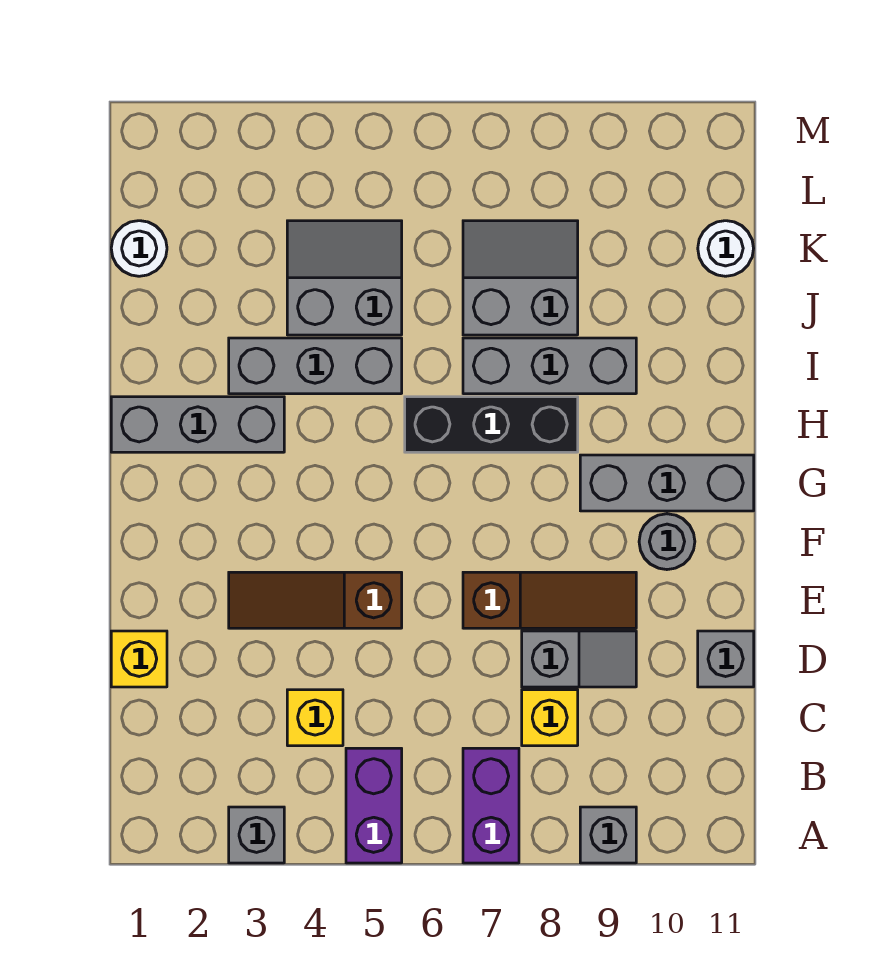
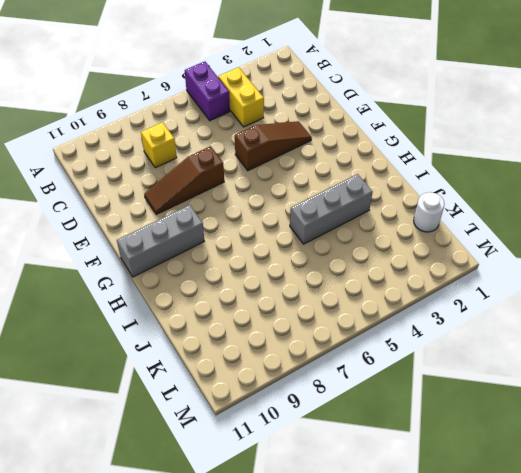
yellow 1x2 brick [218,67,264,127] -> yellow 1x1 brick [287,690,343,746]
none -> grey 1x1 brick [229,807,284,863]
none -> purple 1x2 brick [463,748,519,863]
none -> grey 1x1 brick [580,807,636,863]

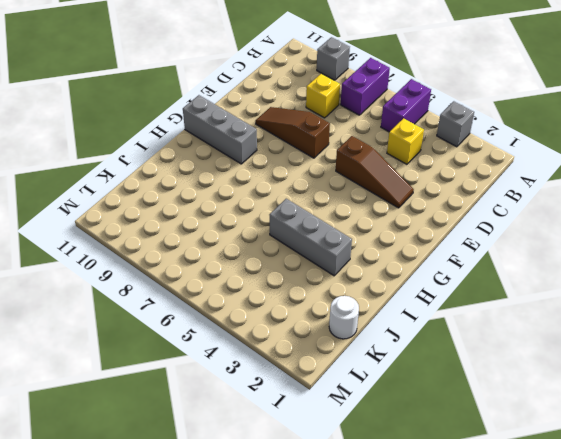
none -> yellow 1x1 brick [111,631,167,687]
none -> grey 1x2 slope [522,631,636,687]
none -> grey 1x1 brick [698,631,754,687]

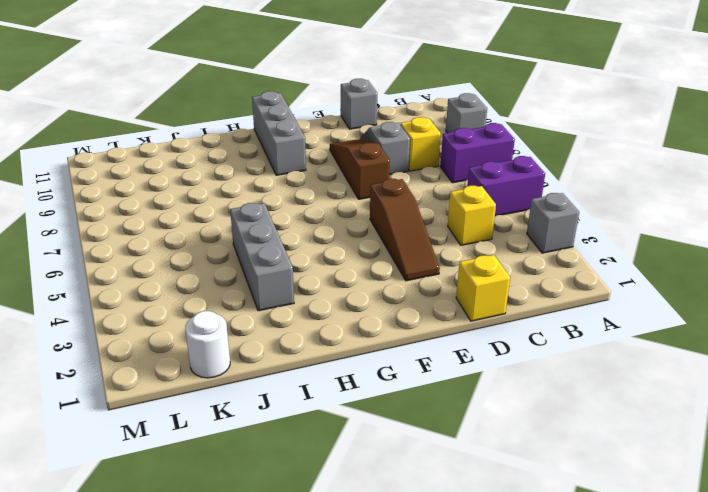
none -> grey 1x1 round brick [639,514,695,570]
none -> grey 1x3 brick [111,397,284,452]
none -> black 1x3 brick [405,397,578,452]

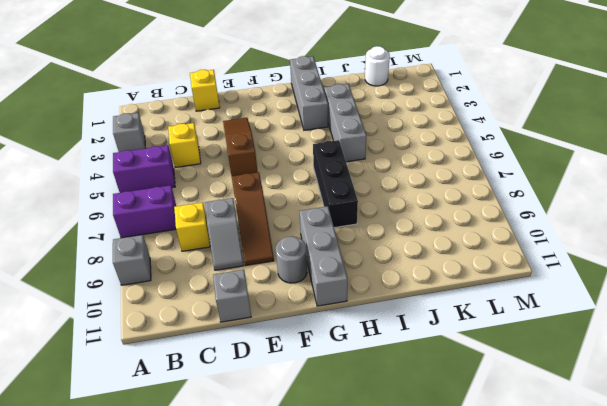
none -> grey 1x3 brick [463,338,636,394]
none -> grey 2x2 slope [287,221,402,335]
none -> grey 2x2 slope [463,221,578,335]

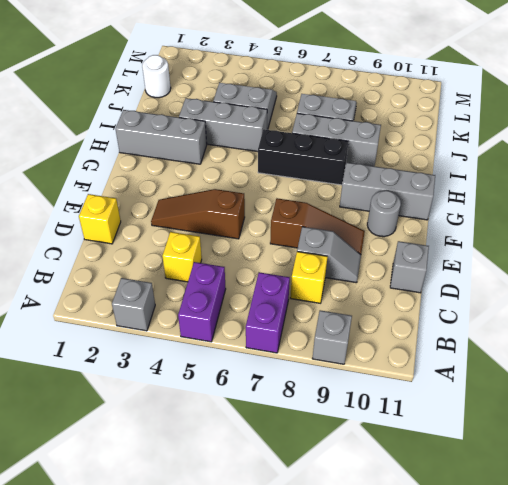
none -> white 1x1 round brick [698,221,754,276]

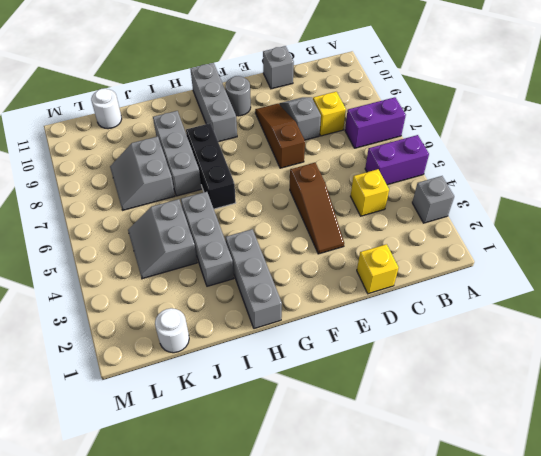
none -> grey 1x1 brick [580,807,636,863]

